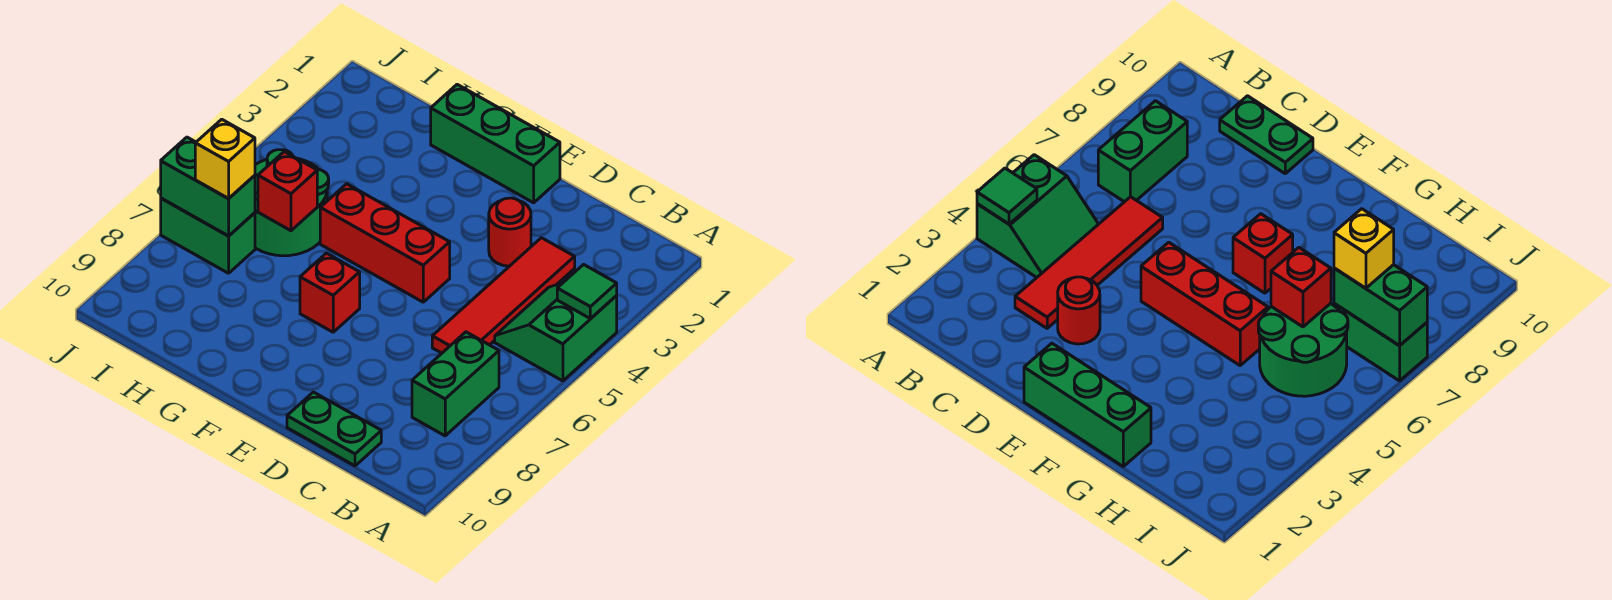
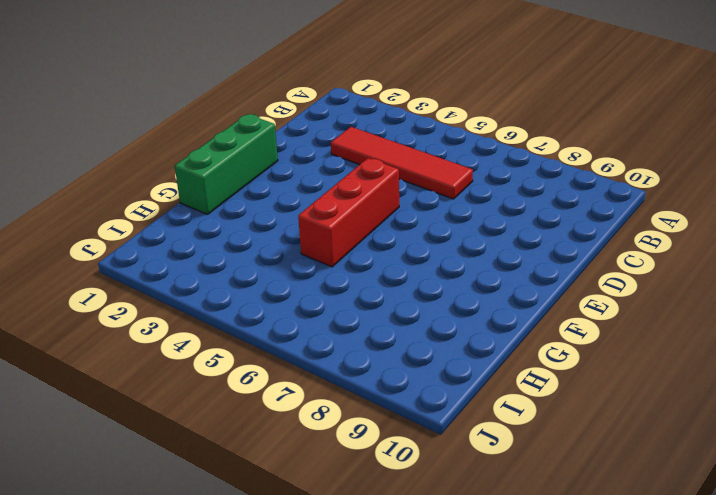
none -> green 2x2 slope [495,283,617,381]
none -> green 1x2 brick [412,332,499,436]
none -> green 1x2 plate [287,392,381,466]

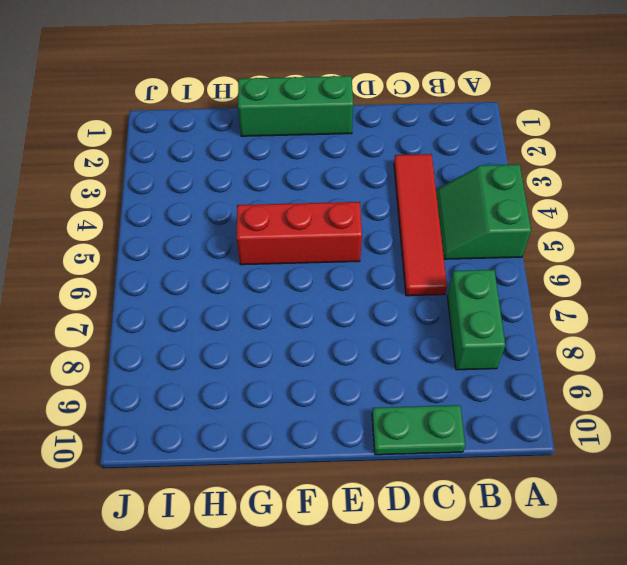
none -> red 1x1 round brick [489,198,531,266]
none -> red 1x1 brick [300,253,360,332]
none -> green 2x2 round brick [255,150,329,256]

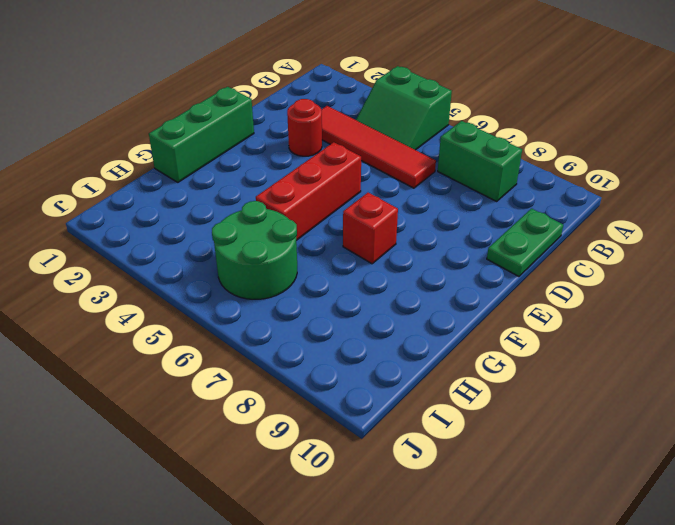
none -> green 1x2 brick [161,198,255,273]
none -> green 1x1 tile [557,264,617,319]
none -> red 1x1 brick [258,152,317,231]

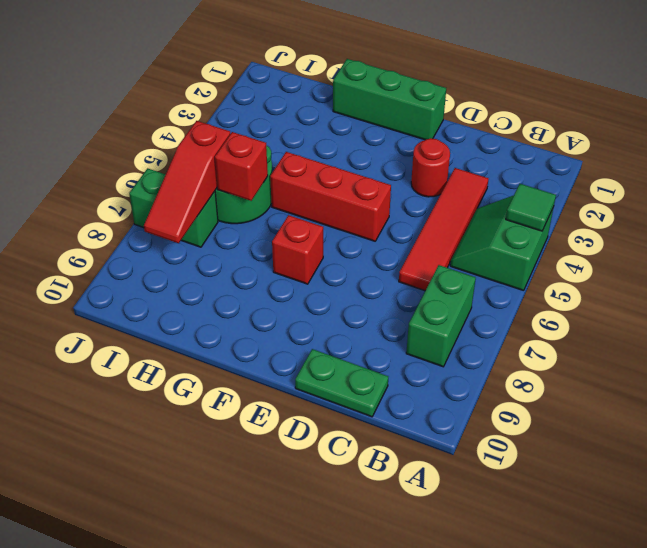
red 1x3 slope [144,121,230,243] -> green 1x2 brick [161,137,255,236]
none -> yellow 1x1 brick [195,119,255,198]

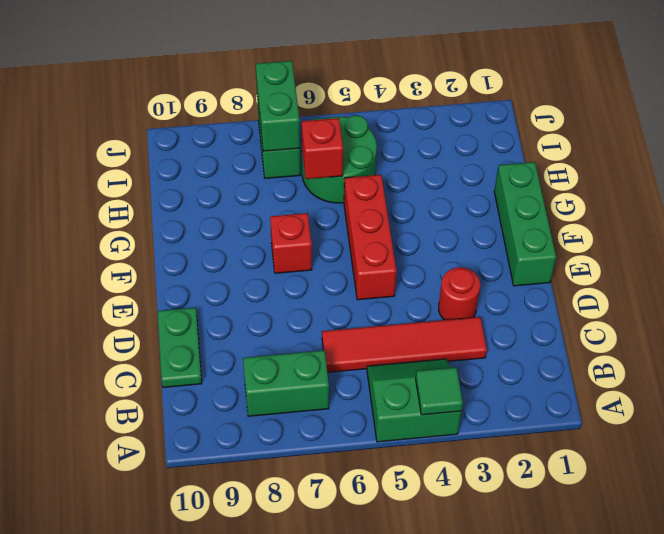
none -> yellow 1x1 brick [195,119,255,198]

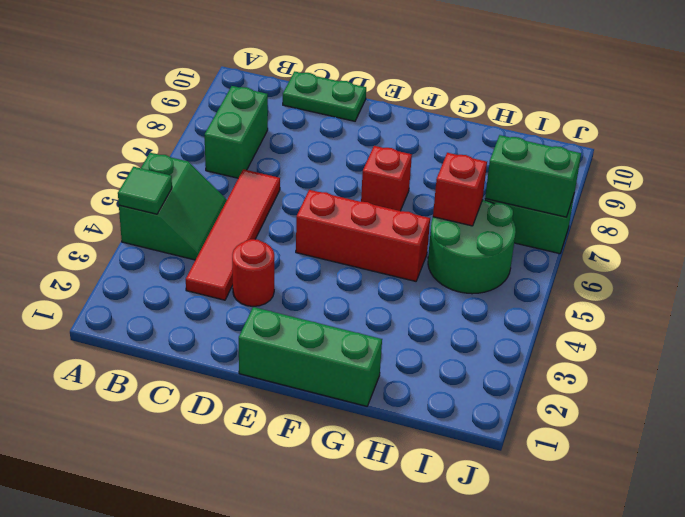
none -> yellow 1x1 brick [195,119,255,198]

